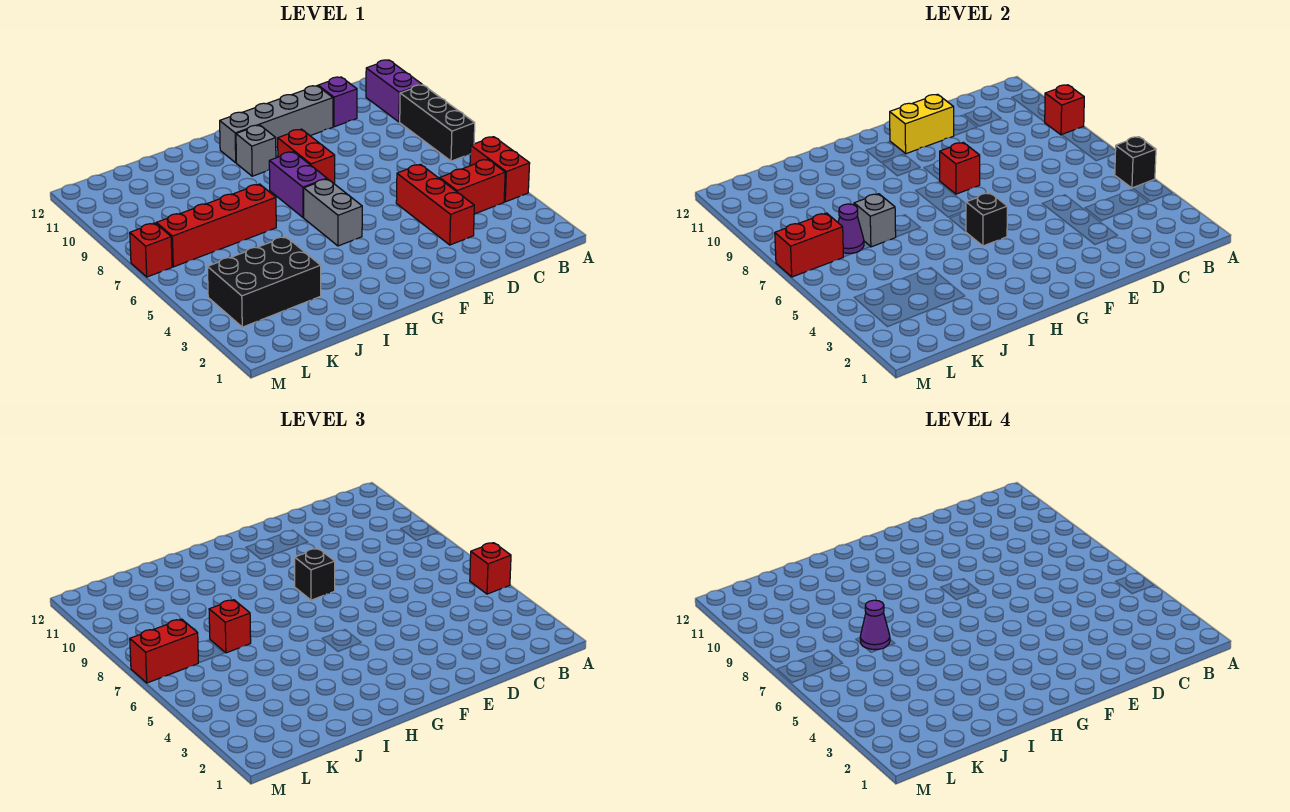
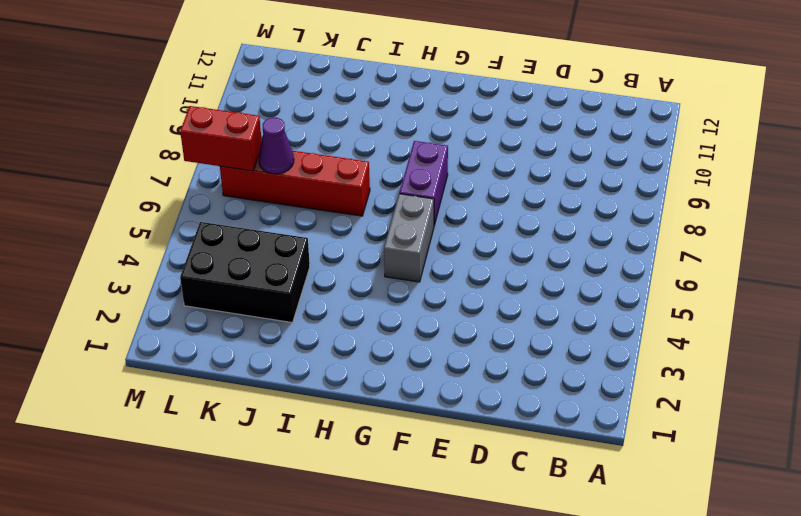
none -> red 1x2 brick [470,137,530,202]
none -> black 1x3 brick [400,85,475,161]
none -> purple 1x2 brick [366,60,422,122]

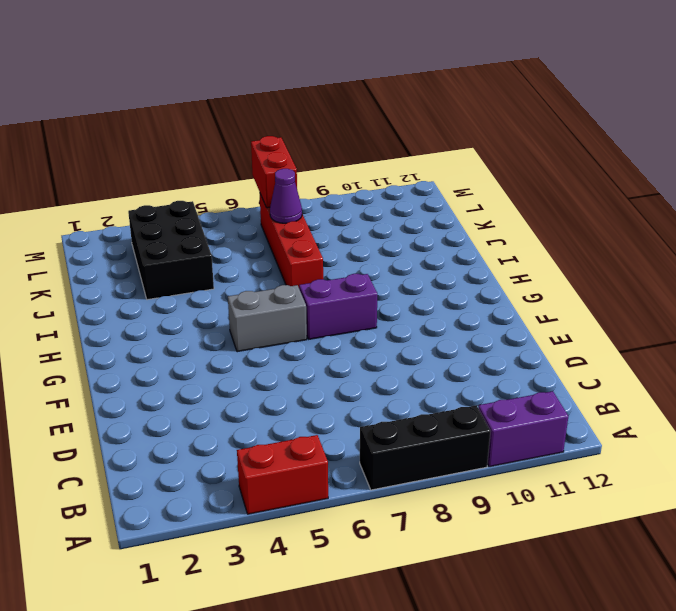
none -> red 1x2 brick [440,159,505,214]
none -> purple 1x1 brick [318,77,357,127]
none -> red 1x3 brick [396,164,474,245]

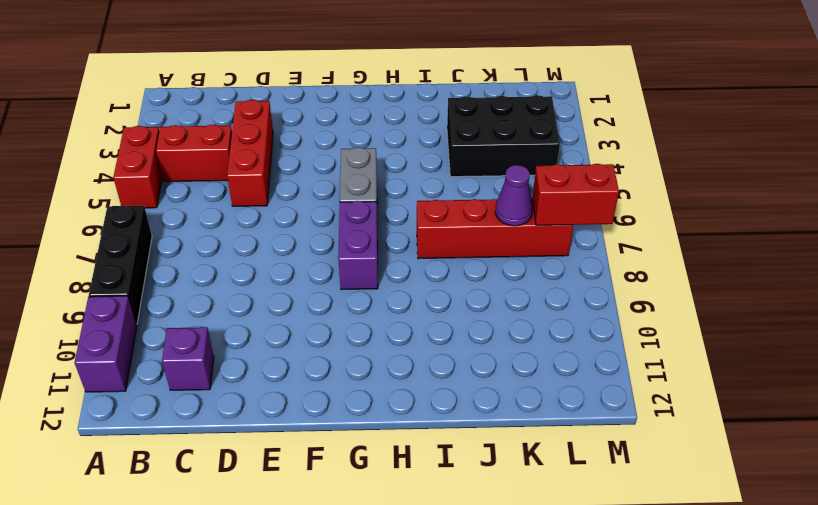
none -> grey 1x4 brick [220,86,333,163]
none -> red 1x2 brick [278,129,335,184]
none -> grey 1x1 brick [236,125,276,176]

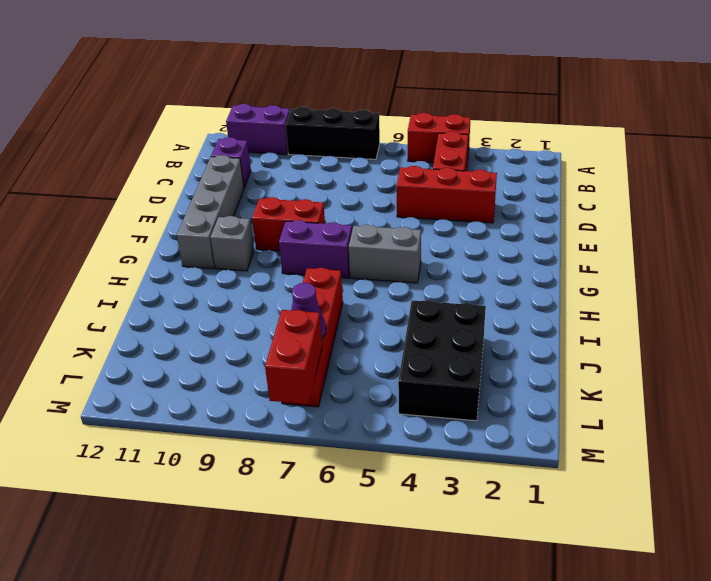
none -> red 1x1 brick [130,223,172,277]
none -> black 1x1 brick [1115,137,1156,188]
none -> red 1x1 brick [1044,85,1084,135]

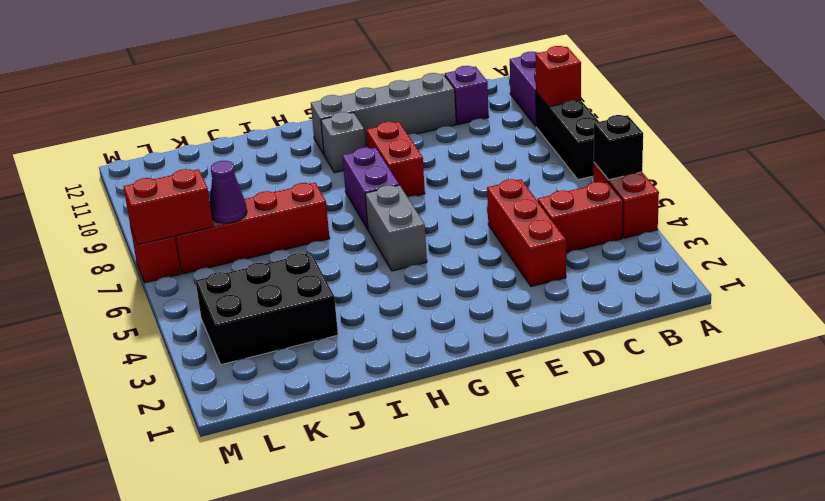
none -> yellow 1x2 brick [890,94,954,154]
none -> red 1x1 brick [939,142,980,194]
none -> black 1x1 brick [966,193,1007,246]

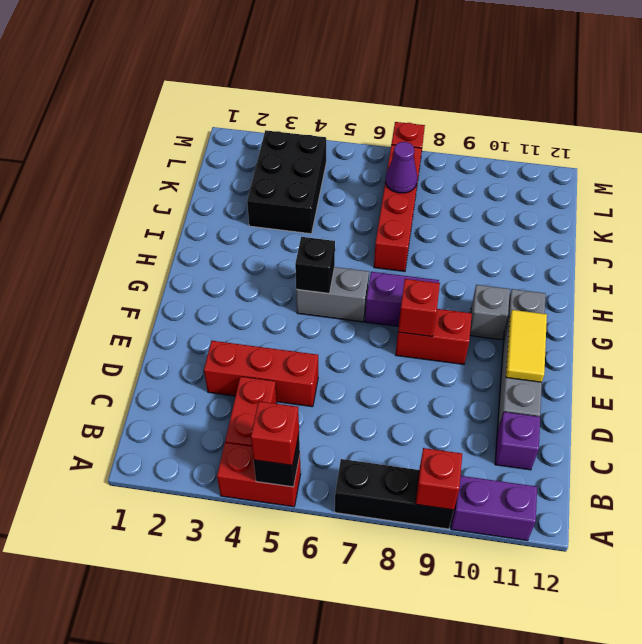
yellow 1x2 tile [506,310,547,382] -> yellow 1x2 brick [890,94,954,154]
none -> grey 1x1 brick [854,194,896,247]
none -> red 1x2 brick [775,213,843,277]
none -> black 1x1 brick [295,548,335,600]

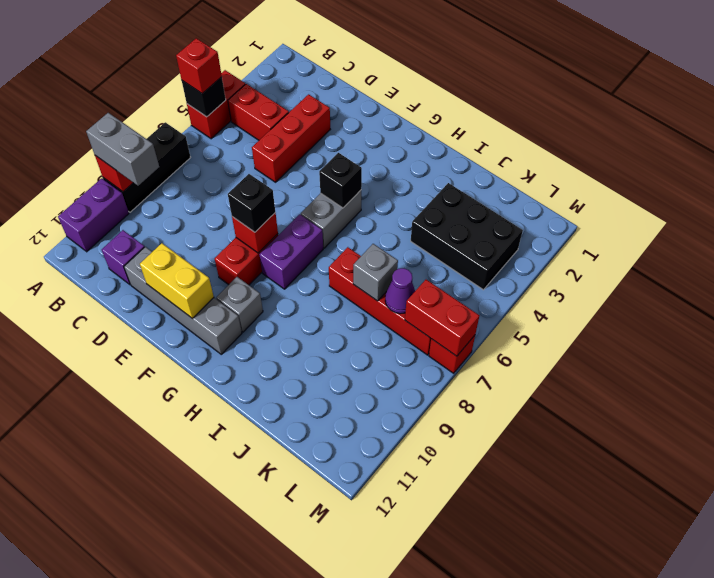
grey 1x2 brick [86,113,159,186] -> none
none -> red 1x1 brick [209,600,251,653]
none -> red 1x2 brick [130,619,198,683]
none -> purple 1x1 cone [860,600,890,650]

